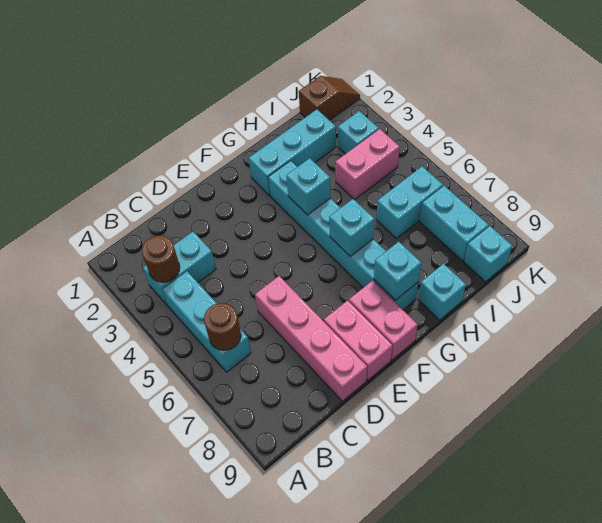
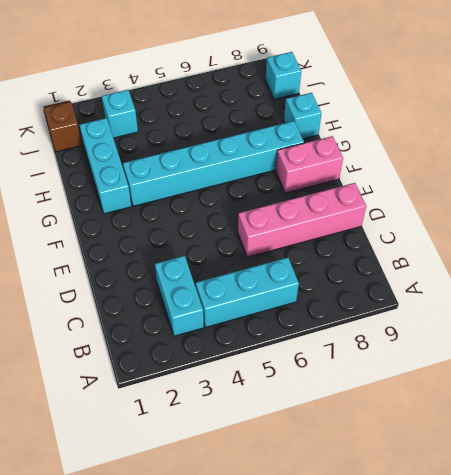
none -> pink 1x2 brick [324,300,393,380]
none -> pink 1x2 brick [335,129,400,200]
none -> cyan 1x2 brick [376,166,443,238]

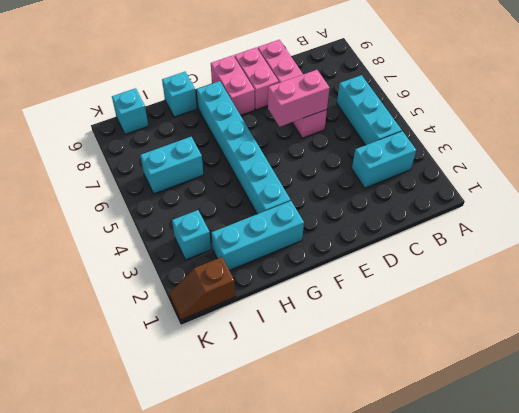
pink 1x2 brick [268,70,330,127] -> pink 1x2 brick moved to [335,129,400,200]
none -> cyan 1x2 brick [420,186,489,261]
none -> brown 1x1 round brick [142,236,180,282]
none -> brown 1x1 round brick [204,303,241,350]

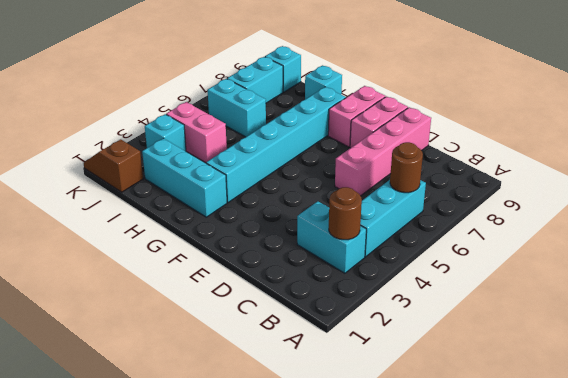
none -> cyan 1x1 brick [286,158,330,215]
none -> cyan 1x1 brick [329,199,374,256]
none -> cyan 1x1 brick [374,242,421,300]

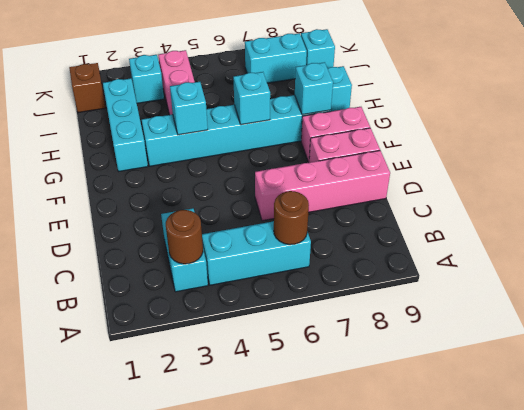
none -> cyan 1x2 brick [376,166,443,238]

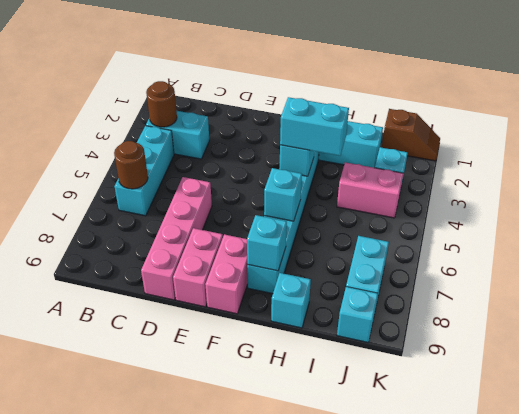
cyan 1x2 brick [280,97,349,156] -> cyan 1x2 brick moved to [376,166,443,238]

